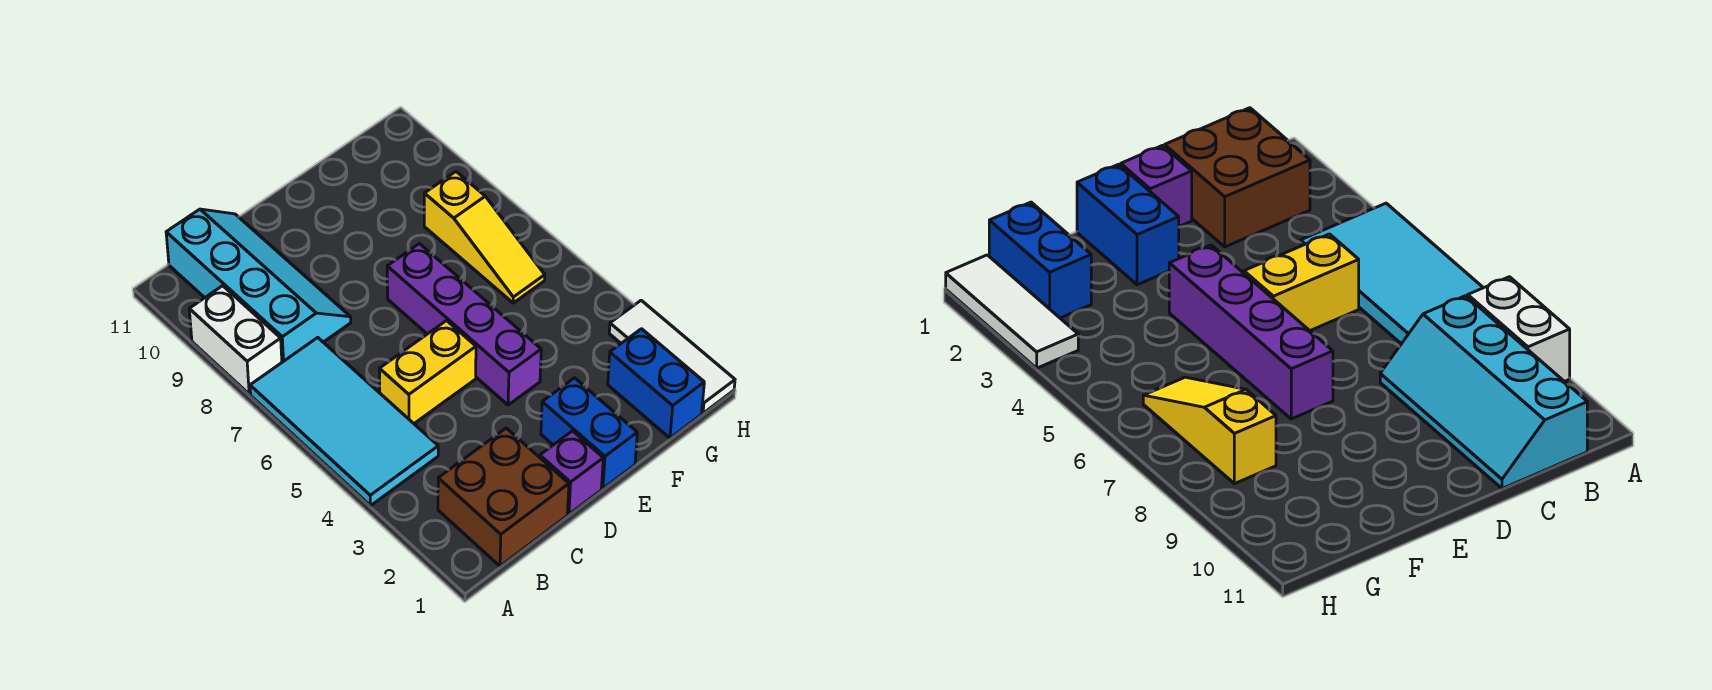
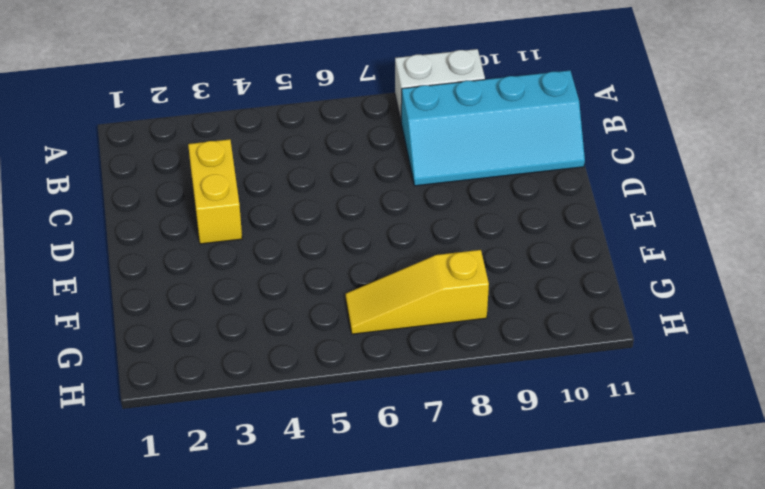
yellow 1x2 brick [188,139,242,244] -> yellow 1x2 brick moved to [379,321,476,423]
none -> cyan 2x4 tile [250,338,438,506]
none -> brown 2x2 brick [438,428,569,566]

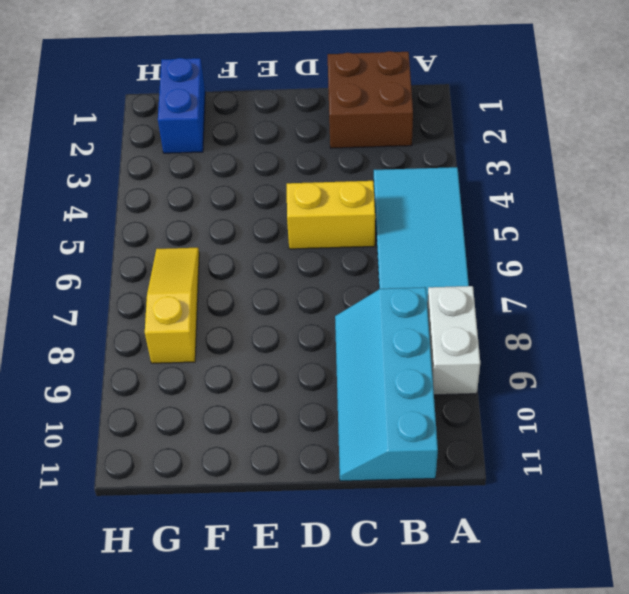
none -> purple 1x1 brick [540,431,603,514]
none -> blue 1x2 brick [541,378,637,489]

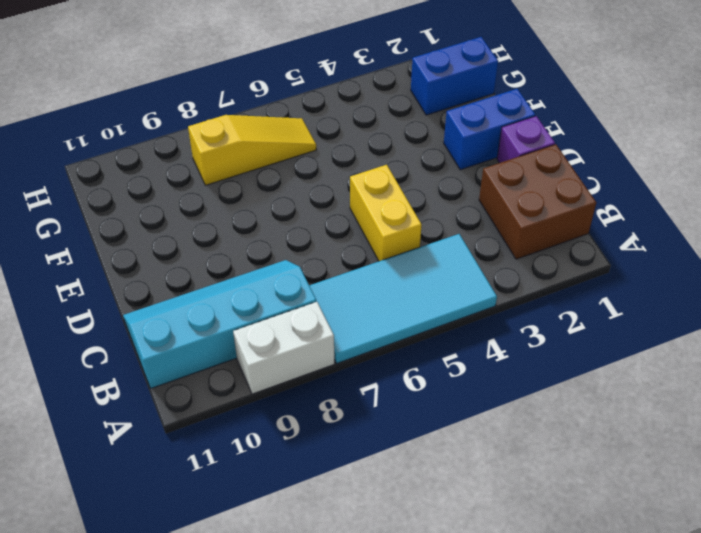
none -> purple 1x4 brick [387,244,541,405]
none -> white 1x3 tile [609,300,735,413]

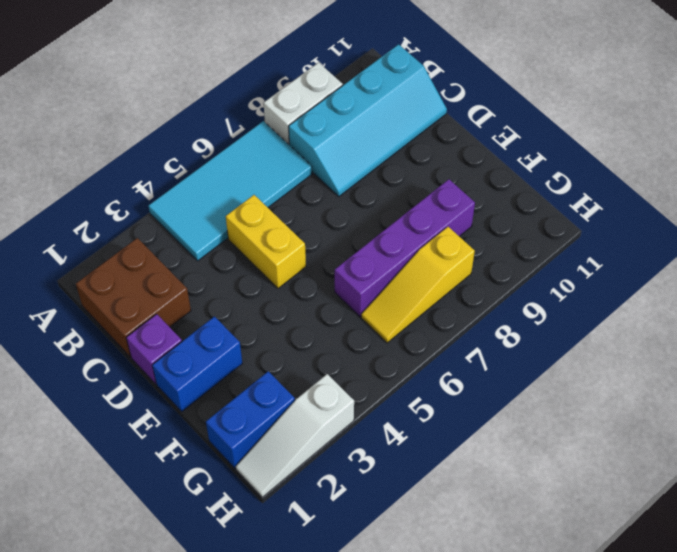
purple 1x4 brick [335,179,475,317] -> purple 1x4 brick moved to [387,244,541,405]
white 1x3 slope [236,374,354,497] -> white 1x3 tile [609,300,735,413]

